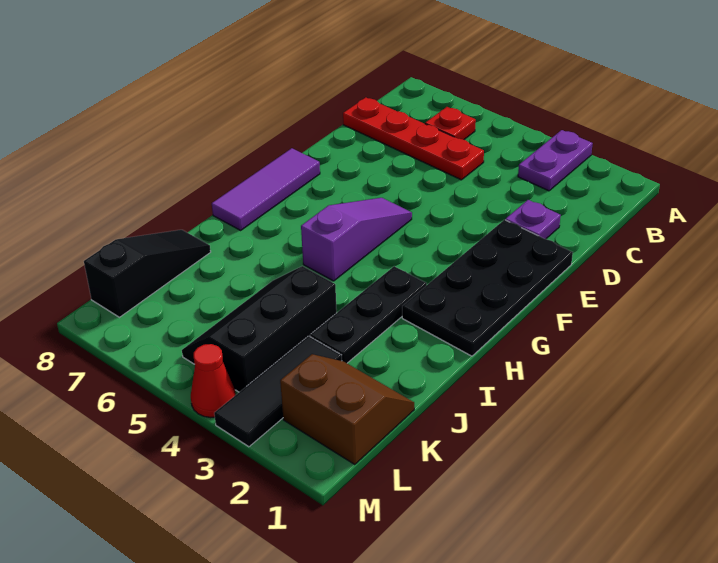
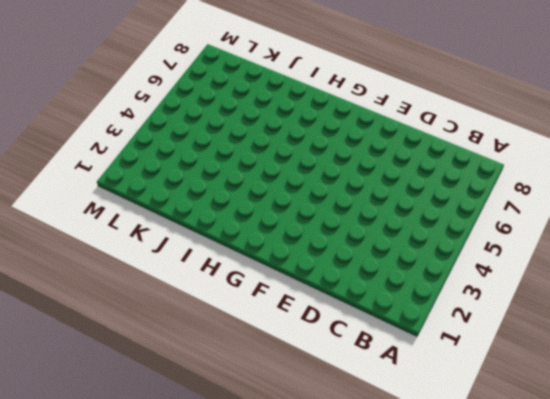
none -> purple 1x2 plate [518,130,593,191]
none -> red 1x1 plate [425,107,476,140]
none -> red 1x4 plate [343,97,484,180]

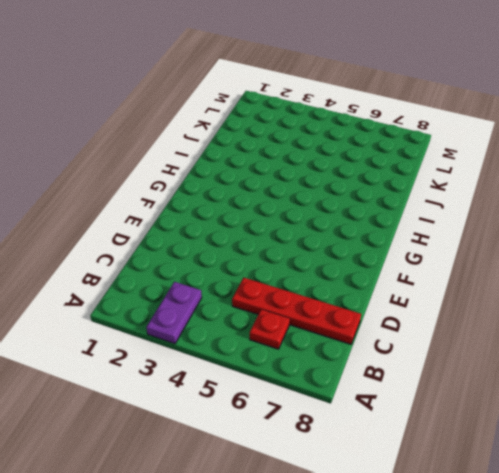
none -> purple 1x1 plate [505,200,561,239]
none -> black 2x4 plate [402,220,573,356]
none -> purple 1x3 slope [301,198,412,281]

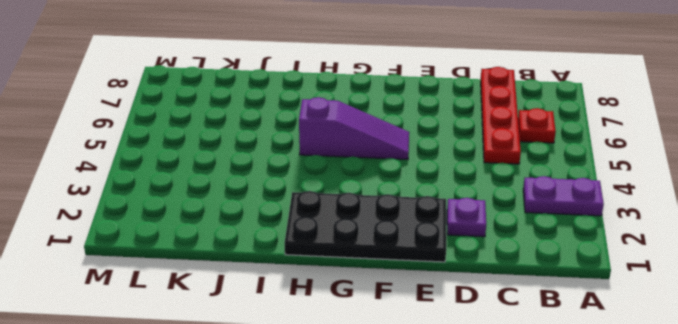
none -> purple 1x3 tile [212,148,320,230]
none -> black 1x3 plate [310,266,427,363]
none -> black 2x3 slope [182,266,337,392]

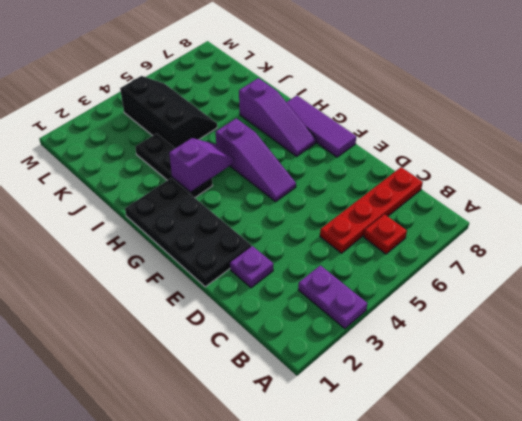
purple 1x3 slope [239,78,316,156] -> none
purple 1x2 slope [169,138,234,192] -> none
none -> black 1x3 slope [84,230,211,317]
none -> brown 2x2 slope [280,354,414,464]
none -> black 1x3 tile [214,336,342,447]

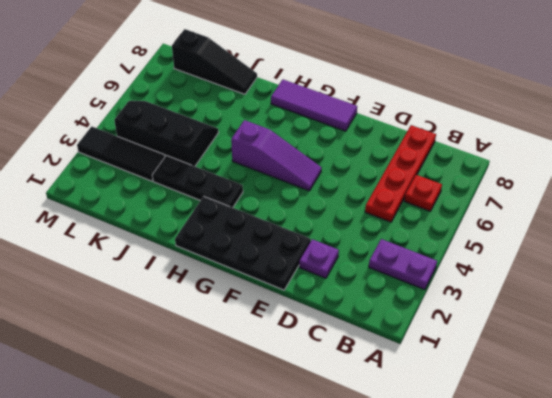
none -> brown 2x2 slope [280,354,414,464]
none -> red 1x1 cone [191,344,236,418]

